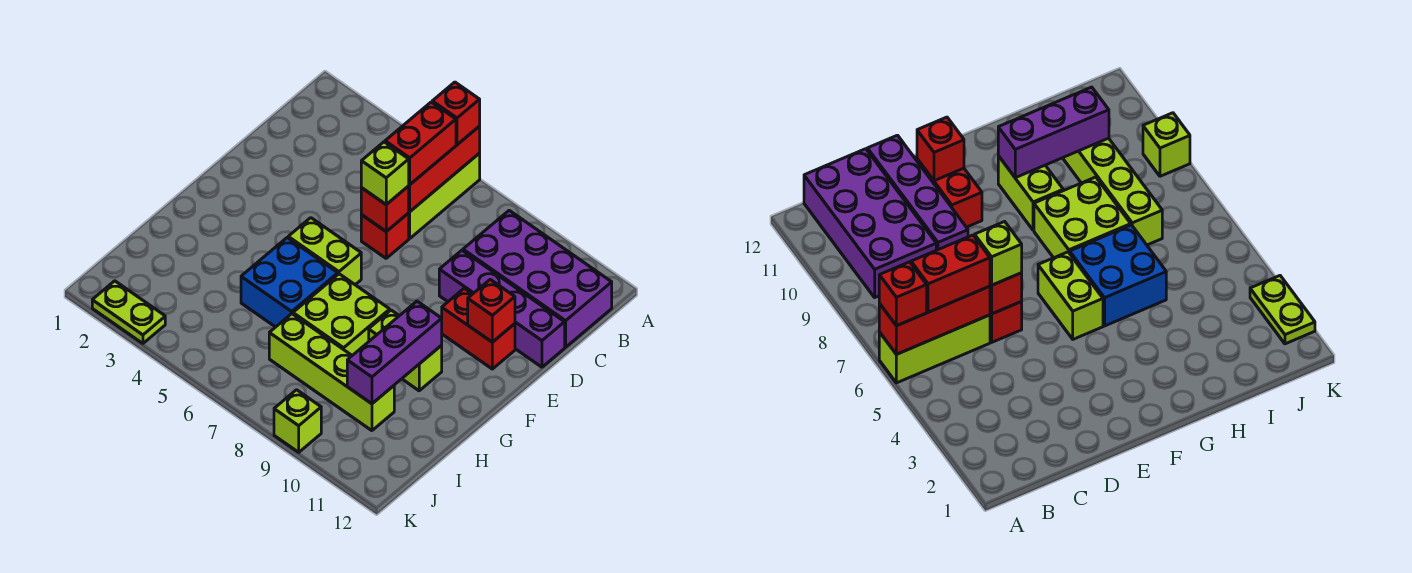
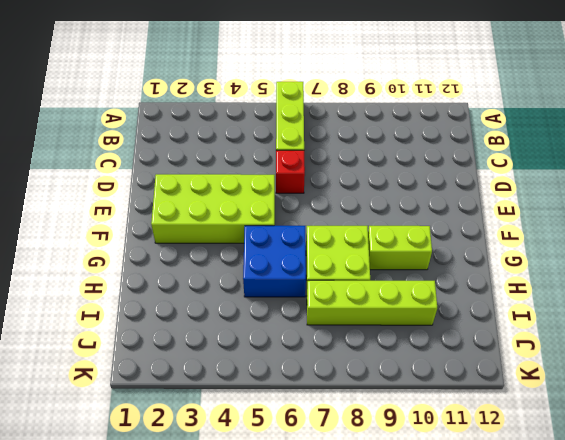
lime 2x4 brick [151,174,275,243] -> lime 1x2 brick [288,218,361,285]
none -> purple 2x4 brick [463,211,612,347]
none -> purple 1x4 brick [439,250,565,367]
none -> red 1x2 brick [442,288,515,369]

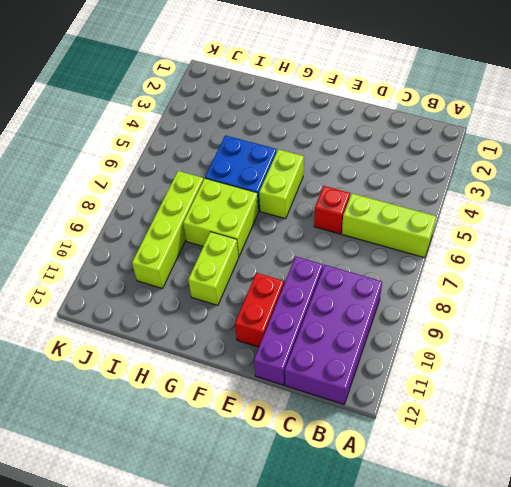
none -> lime 1x2 plate [92,281,165,343]
none -> lime 1x1 brick [274,390,321,452]
none -> red 1x3 brick [409,126,480,212]

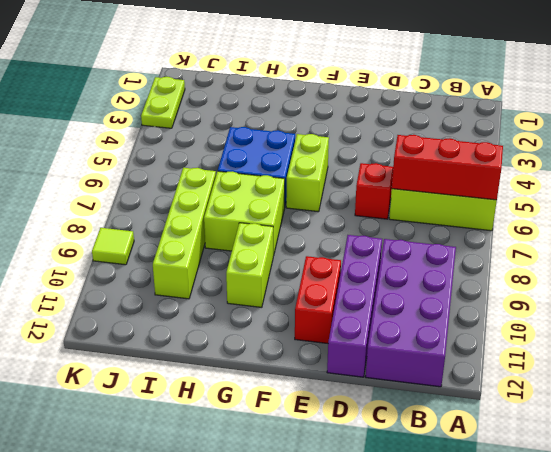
lime 1x1 tile [92,228,134,265] -> lime 1x1 brick [274,390,321,452]
none -> red 1x1 brick [361,186,409,231]
none -> red 1x1 brick [468,280,515,342]
none -> purple 1x3 brick [347,301,442,404]

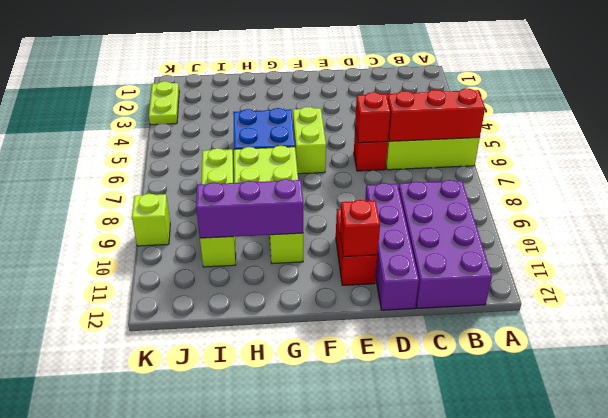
none -> red 1x1 brick [432,82,480,145]
none -> red 1x2 brick [385,102,456,185]
none -> lime 1x1 brick [361,142,409,204]

